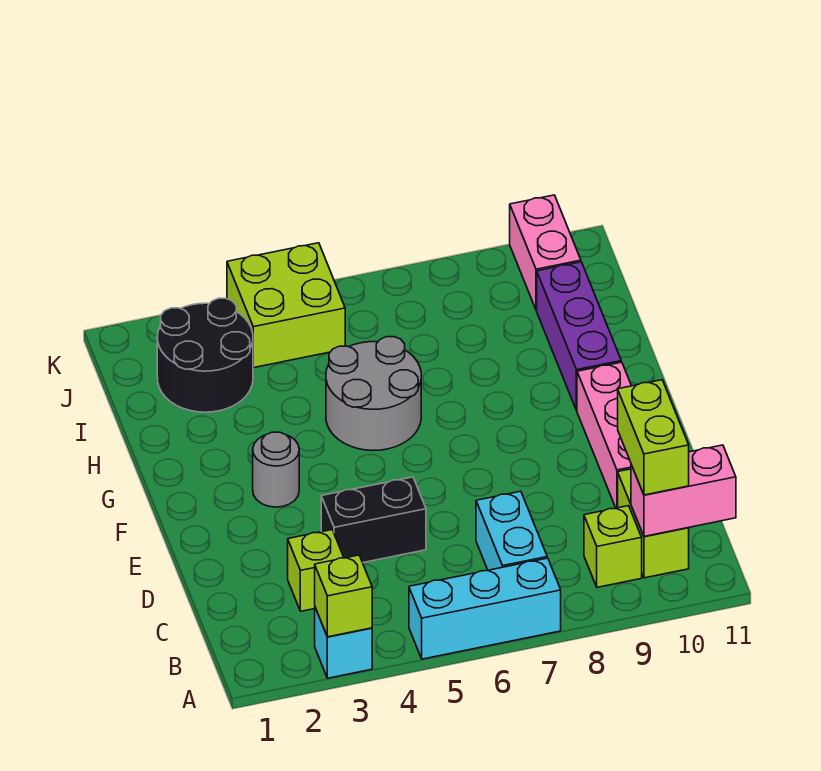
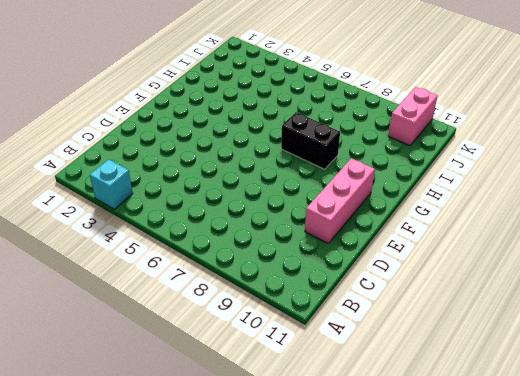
black 1x2 brick [281,112,340,169] -> black 1x2 brick moved to [321,477,426,563]
none -> cyan 1x3 brick [409,558,561,659]
none -> cyan 1x2 brick [476,491,547,570]
none -> lime 1x1 brick [584,506,642,587]

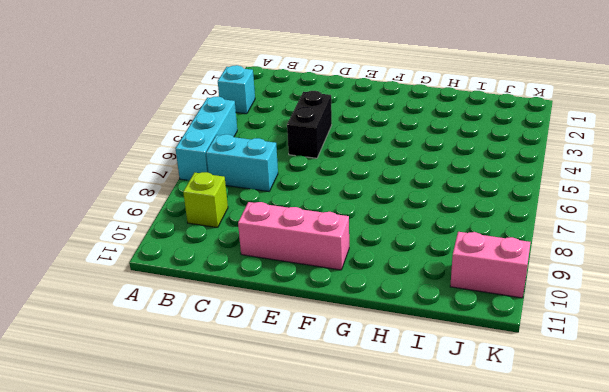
none -> lime 1x2 brick [618,469,689,578]
none -> lime 1x1 brick [288,530,344,611]
none -> grey 1x1 round brick [253,432,299,507]

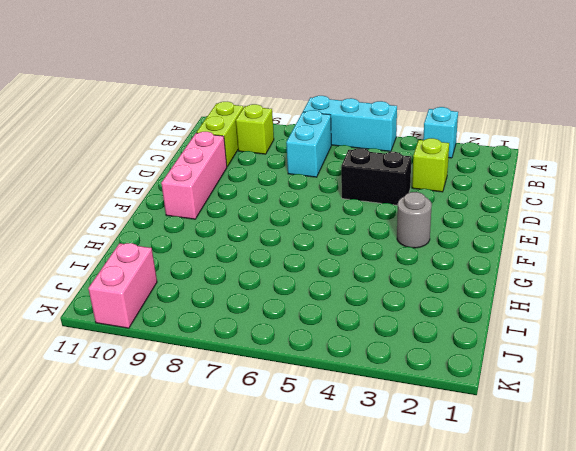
none -> grey 2x2 round brick [326,337,421,450]
none -> purple 1x3 brick [537,262,621,410]
none -> black 2x2 round brick [157,298,253,412]

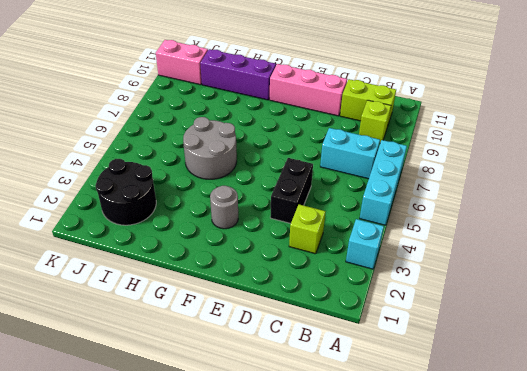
none -> lime 2x2 brick [227,243,345,368]
none -> lime 1x1 brick [315,555,372,637]
none -> pink 1x2 brick [631,445,736,536]

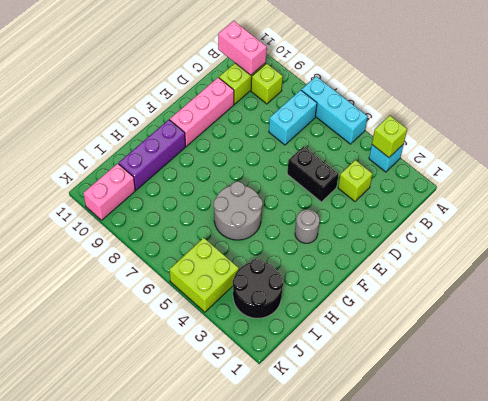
none -> lime 1x2 brick [618,380,689,495]

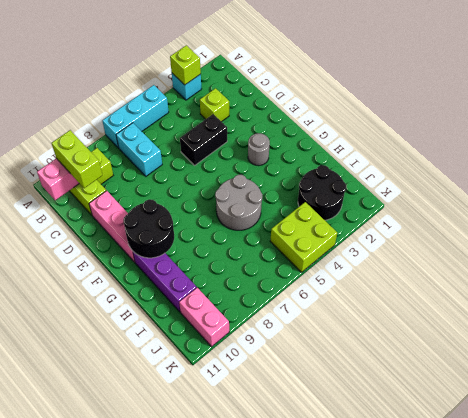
black 2x2 round brick [123,199,174,258] -> none

